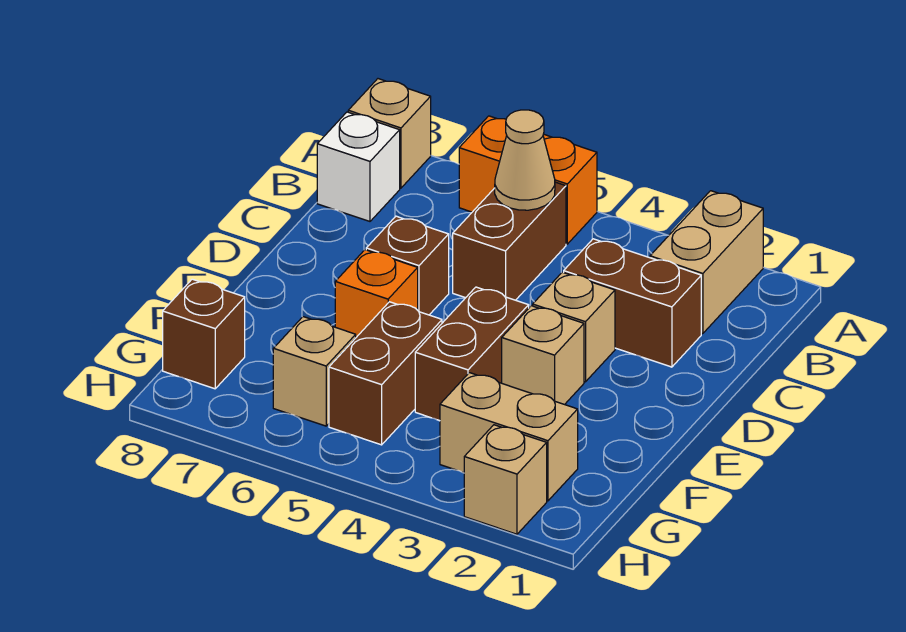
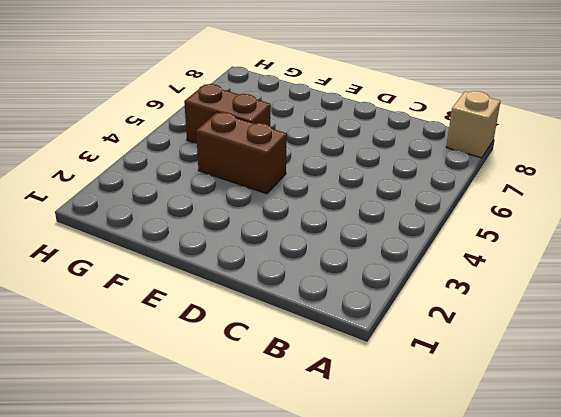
none -> tan 1x2 brick [650,191,763,334]
none -> orange 1x2 brick [459,116,597,244]
none -> brown 1x2 brick [453,182,566,300]

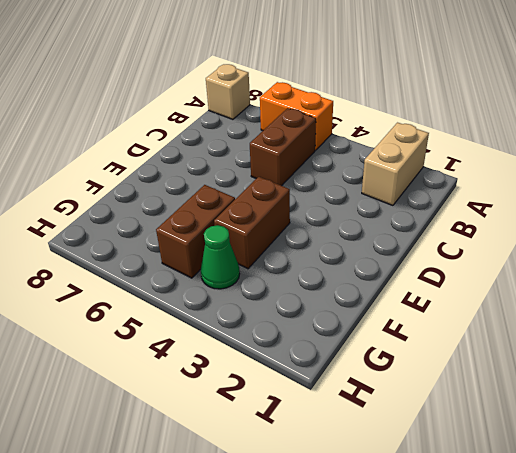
green 1x1 cone [201,225,240,289] -> none
none -> white 1x1 brick [317,112,400,221]
none -> brown 1x2 brick [564,239,701,367]
none -> tan 1x1 brick [533,272,615,382]

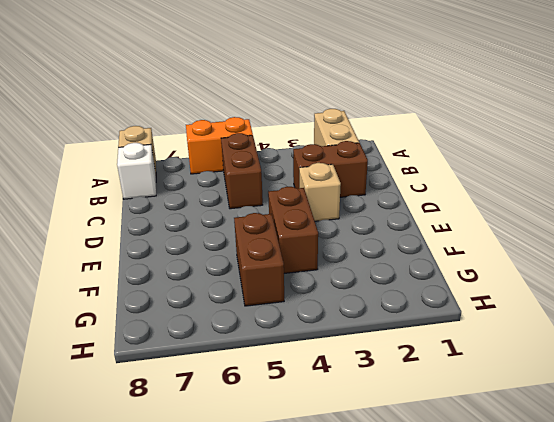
none -> brown 1x1 brick [366,216,449,315]
none -> tan 1x1 brick [502,306,584,405]
none -> orange 1x1 brick [335,250,418,337]

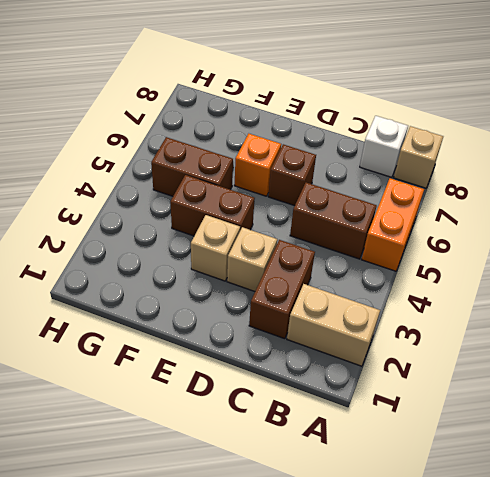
none -> tan 1x2 brick [440,373,578,501]
none -> tan 1x1 brick [273,317,356,426]
none -> brown 1x1 brick [163,279,245,389]

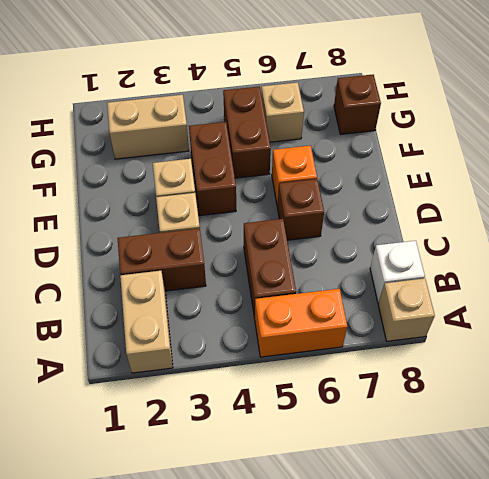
none -> tan 1x1 brick [464,425,547,534]
none -> tan 1x1 cone [495,110,555,210]

